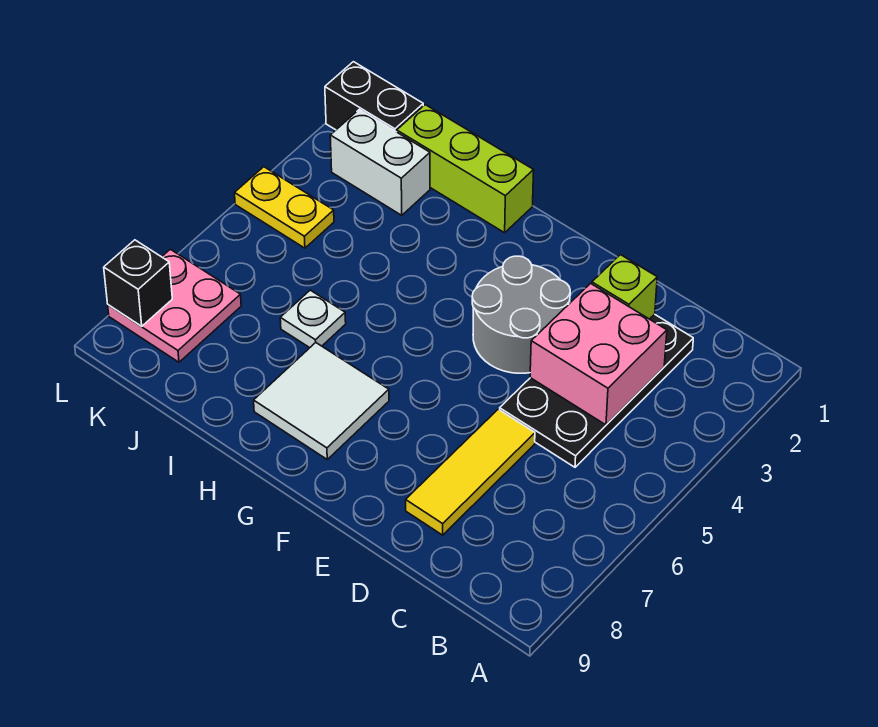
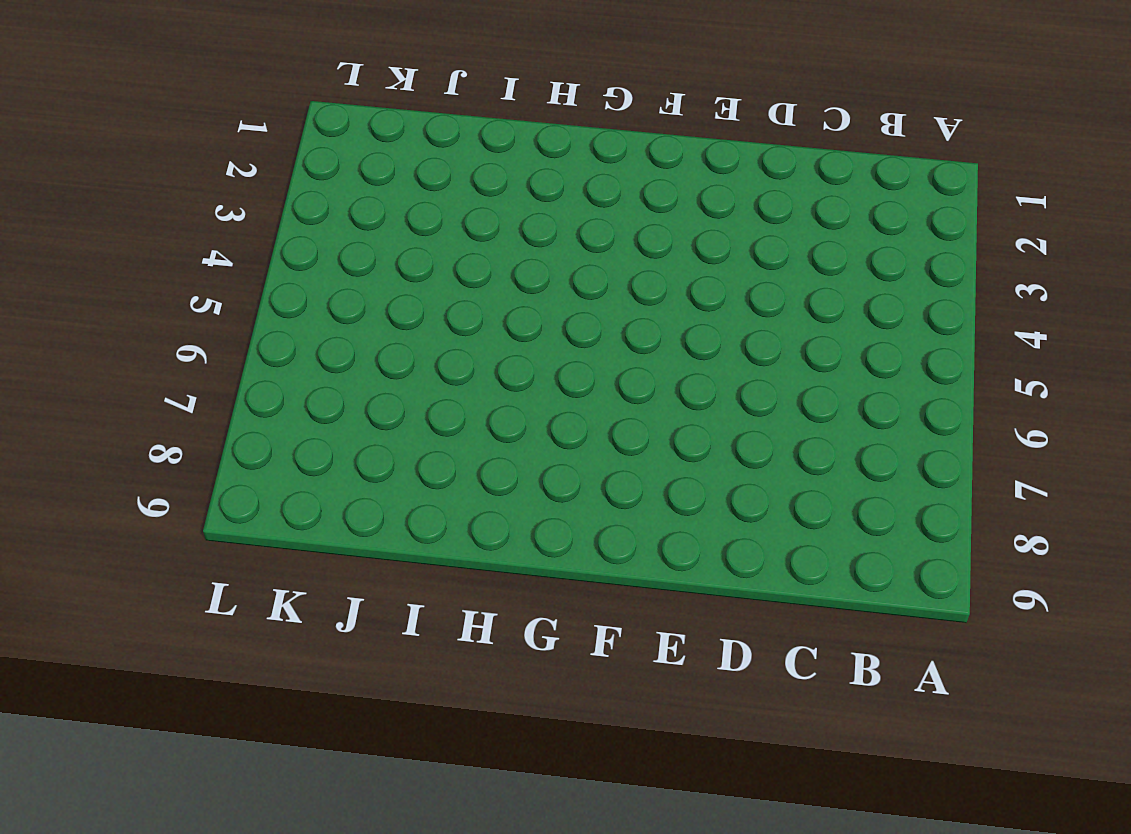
none -> black 2x4 plate [500,314,693,467]
none -> yellow 1x3 tile [406,409,535,535]
none -> grey 2x2 round brick [472,256,570,373]

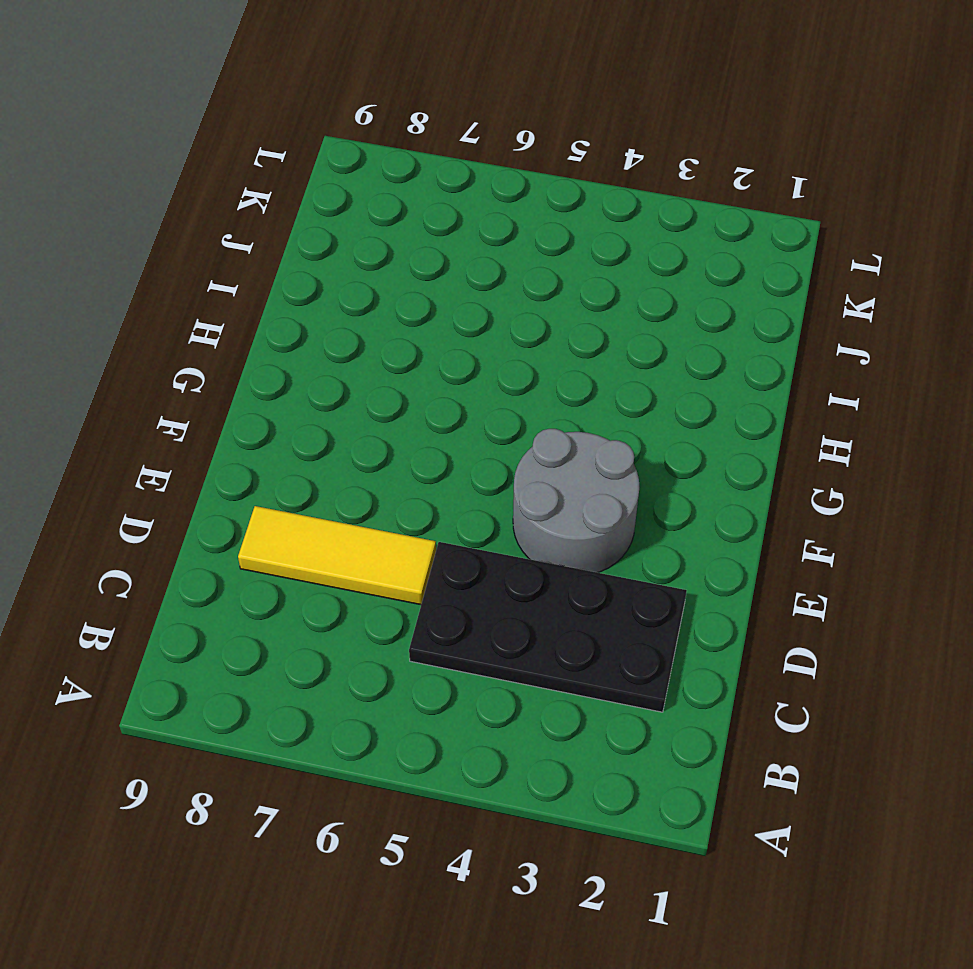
none -> white 2x2 tile [254,343,389,459]
none -> lime 1x3 brick [397,105,534,233]
none -> white 1x1 plate [280,290,346,348]

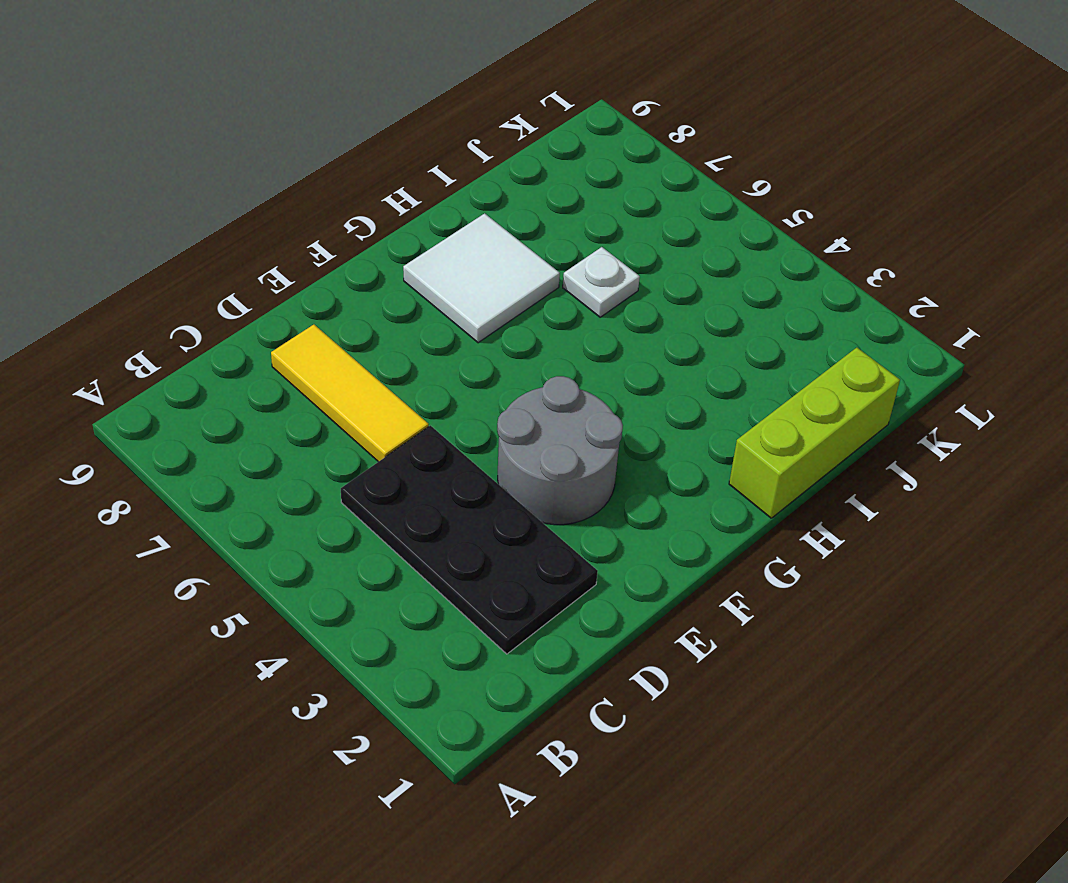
none -> white 1x2 brick [330,110,430,215]
none -> black 1x2 brick [325,62,423,132]
none -> yellow 1x2 plate [235,167,334,248]

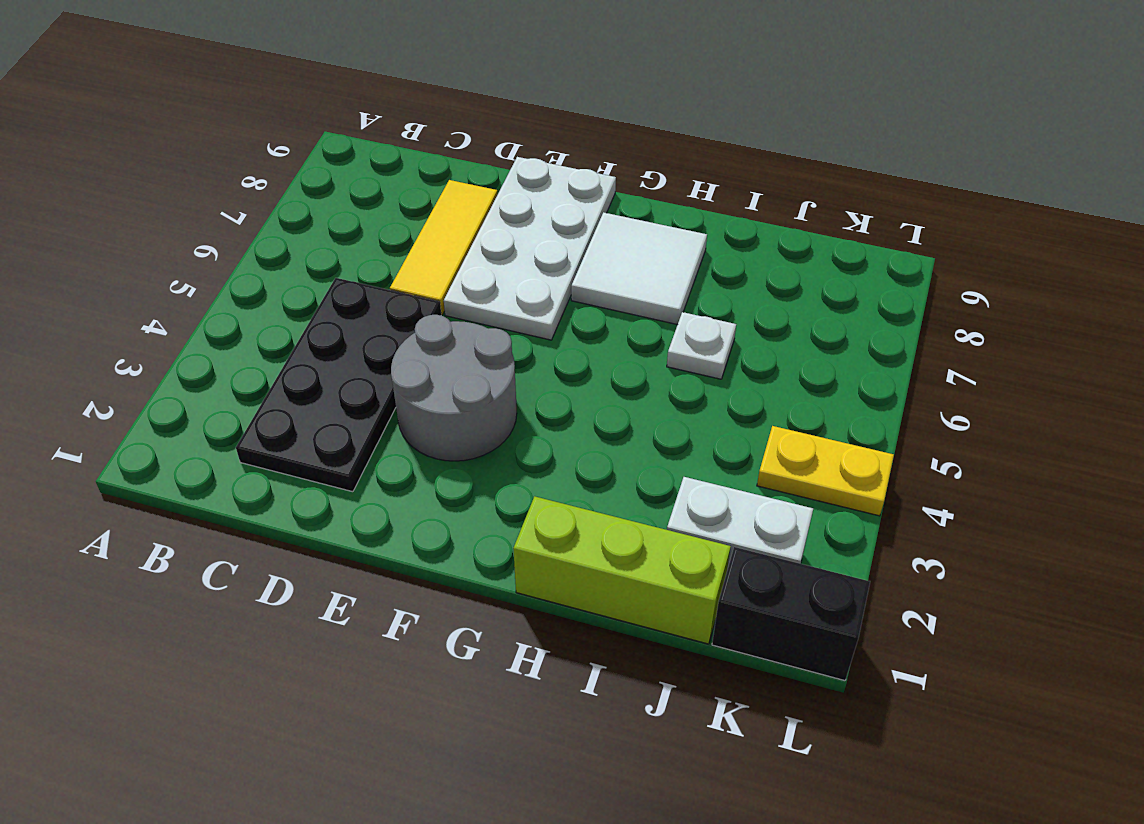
white 2x4 plate [444,157,616,340] -> none
none -> pink 2x2 plate [108,249,241,362]
none -> pink 2x2 brick [530,283,667,425]
none -> lime 1x1 brick [592,255,657,319]

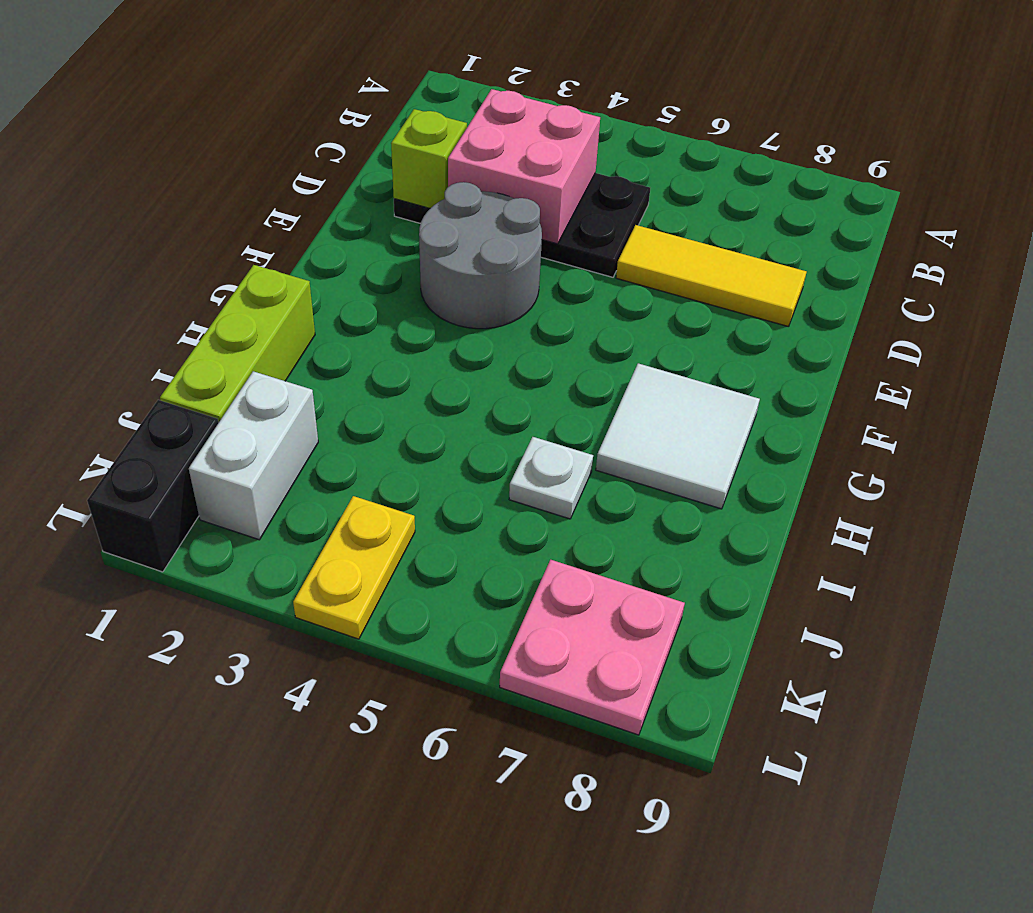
none -> black 1x1 brick [104,240,172,326]

